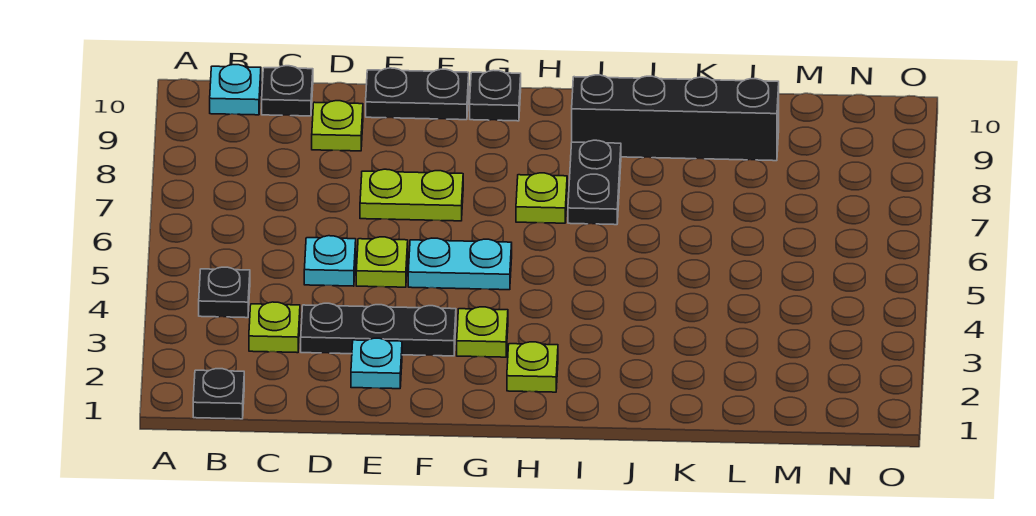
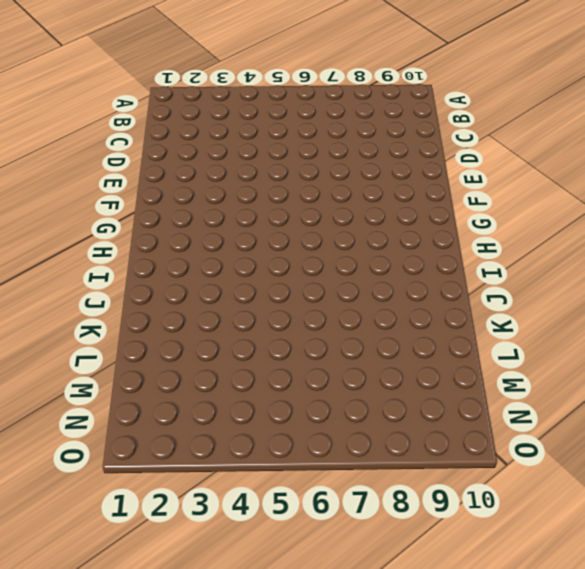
none -> black 1x1 plate [193,369,244,419]
none -> black 1x1 plate [199,267,250,318]
none -> cyan 1x1 plate [210,65,261,115]

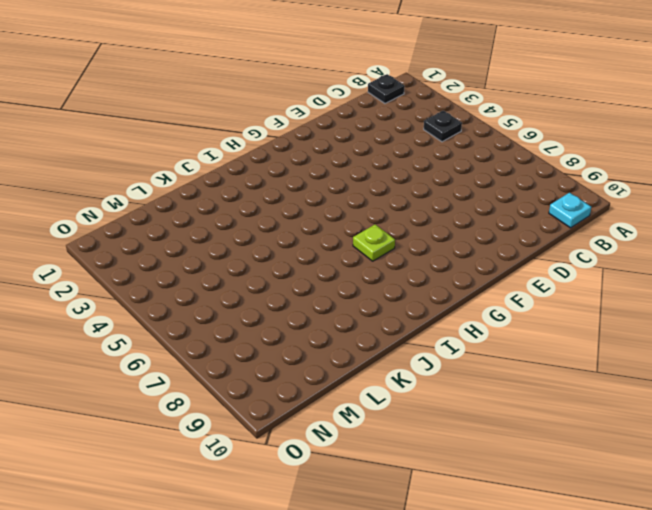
none -> lime 1x1 plate [249,302,300,353]
none -> black 1x1 plate [262,66,313,116]
none -> black 1x3 plate [301,303,456,356]

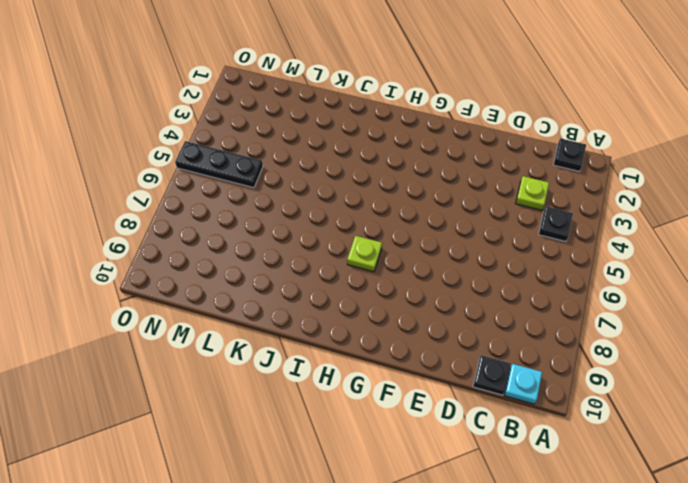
black 1x3 plate [175,141,263,188] -> black 1x3 plate moved to [301,303,456,356]
none -> cyan 1x1 plate [304,236,356,286]
none -> lime 1x1 plate [312,101,363,151]
none -> cyan 1x1 plate [351,338,402,389]

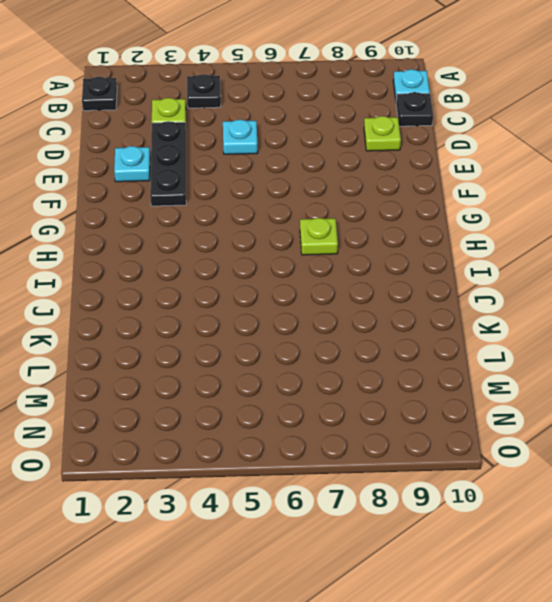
none -> lime 1x1 plate [356,237,408,287]
none -> lime 1x2 plate [360,169,463,221]
none -> black 1x2 plate [366,68,469,120]

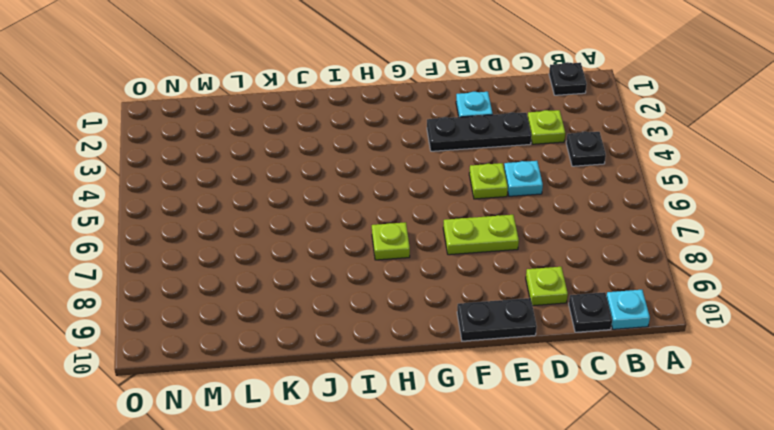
none -> cyan 1x2 plate [408,238,512,290]
none -> lime 1x1 plate [457,307,508,357]
none -> black 1x1 plate [470,70,521,121]

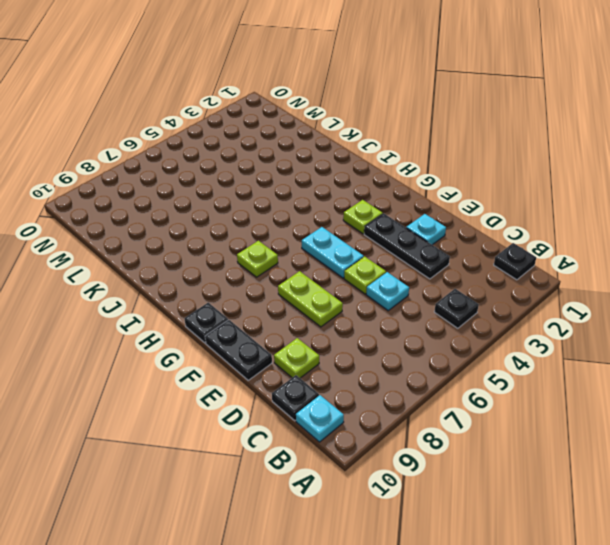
none -> lime 1x1 plate [249,302,300,353]
none -> lime 1x1 plate [507,342,558,392]
none -> black 1x2 plate [568,140,621,225]

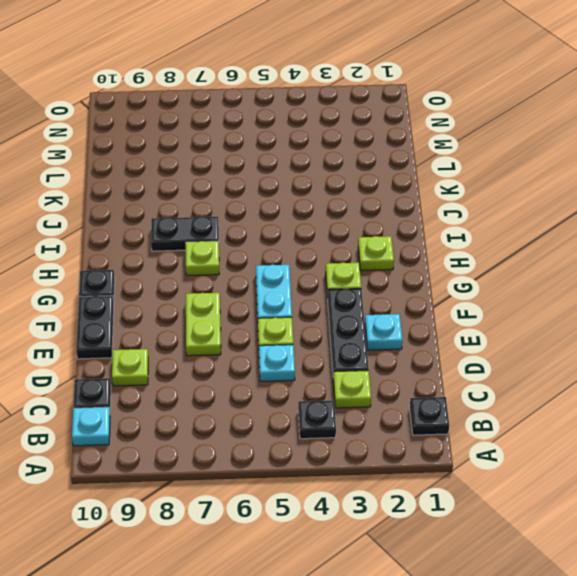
none -> black 1x4 brick [572,75,779,161]

